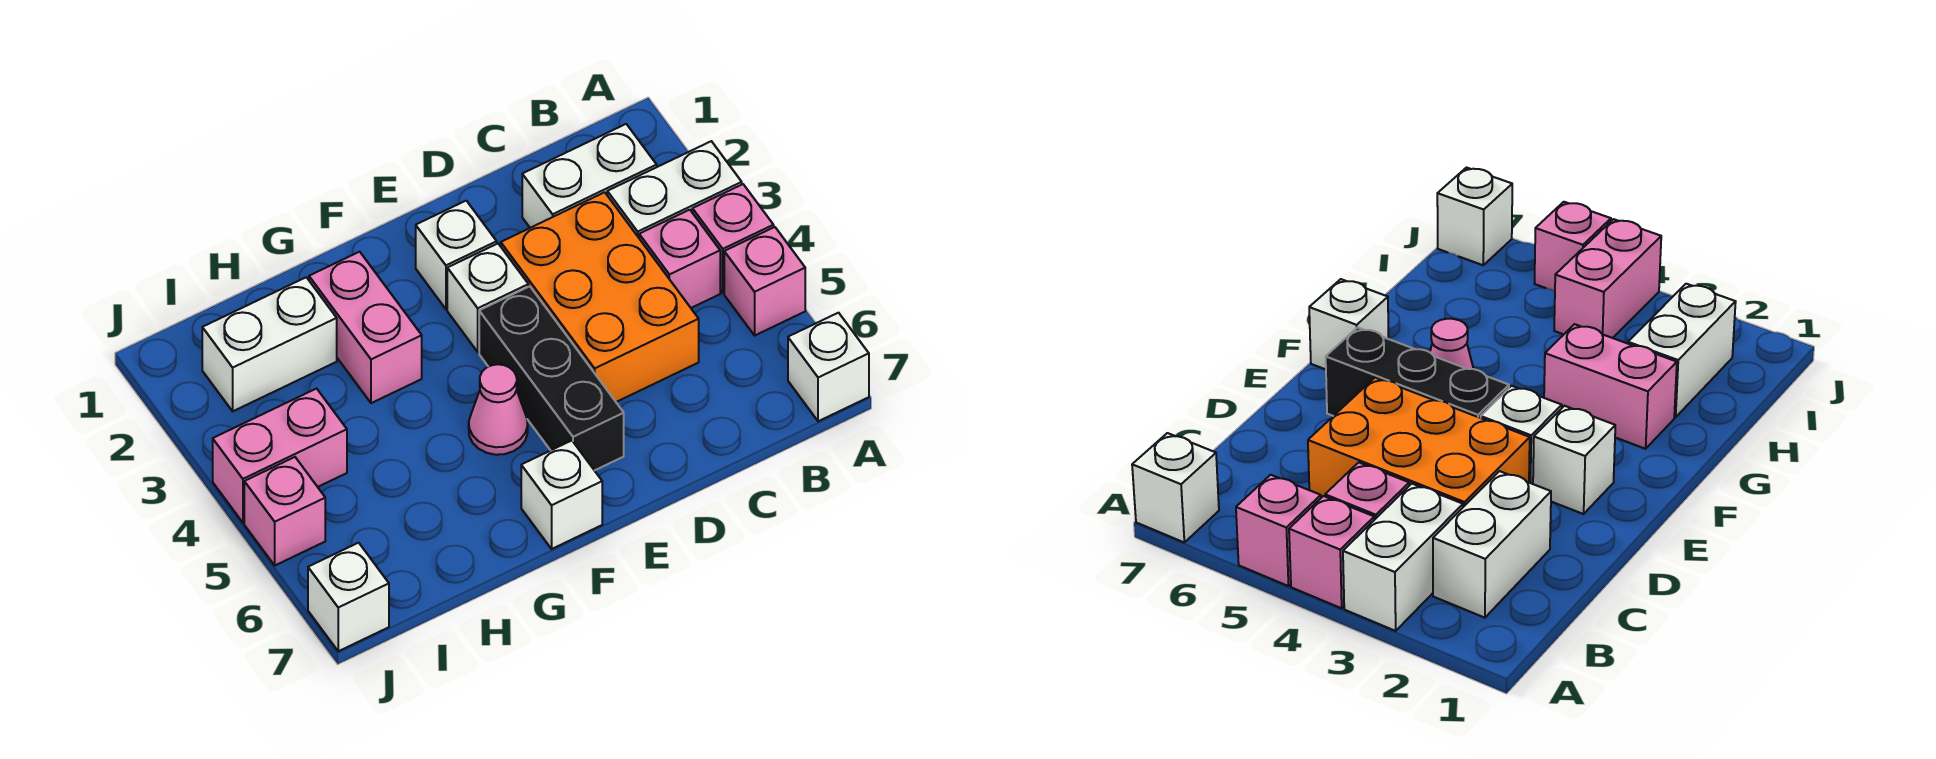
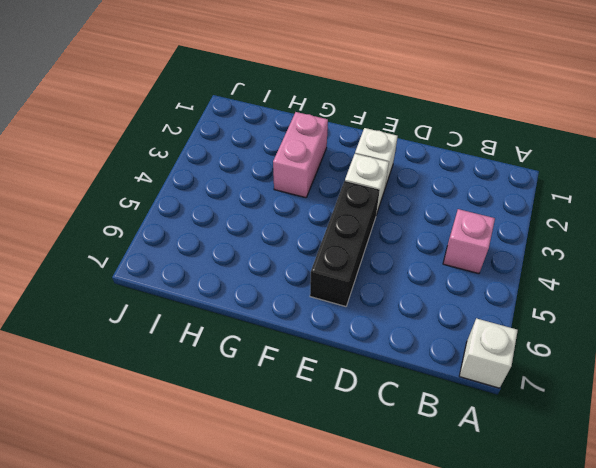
none -> white 1x2 brick [607,141,742,238]
none -> pink 1x1 brick [692,184,774,293]
none -> pink 1x1 brick [724,227,805,335]

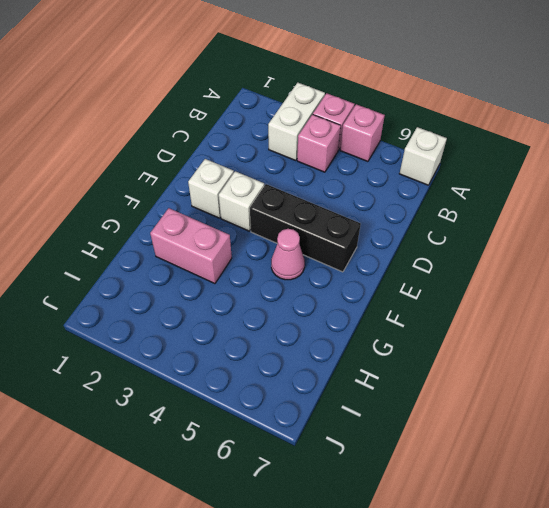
none -> white 1x2 brick [522,124,657,228]
none -> orange 2x3 brick [501,192,699,402]
none -> white 1x1 brick [521,441,602,549]

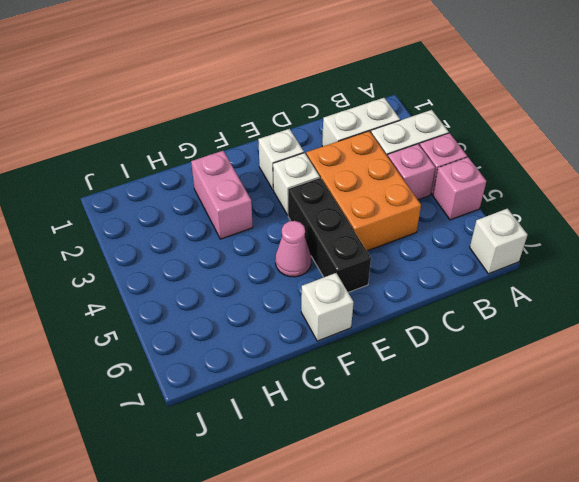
none -> white 1x2 brick [202,277,337,411]
none -> pink 1x2 brick [213,389,347,523]
none -> pink 1x1 brick [244,457,325,565]

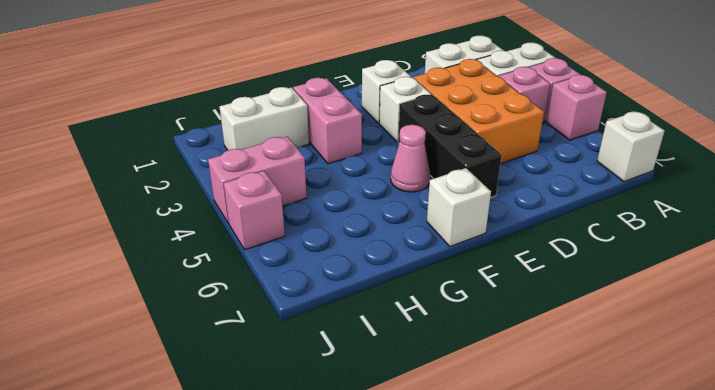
none -> white 1x1 brick [308,543,389,651]

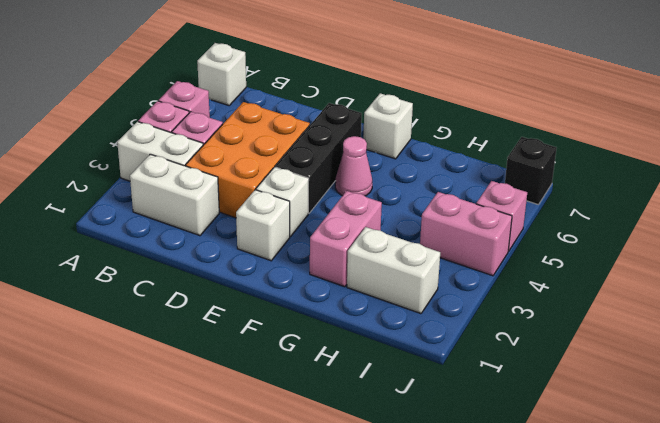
black 1x1 brick [505,137,556,205] -> white 1x1 brick [308,543,389,651]

